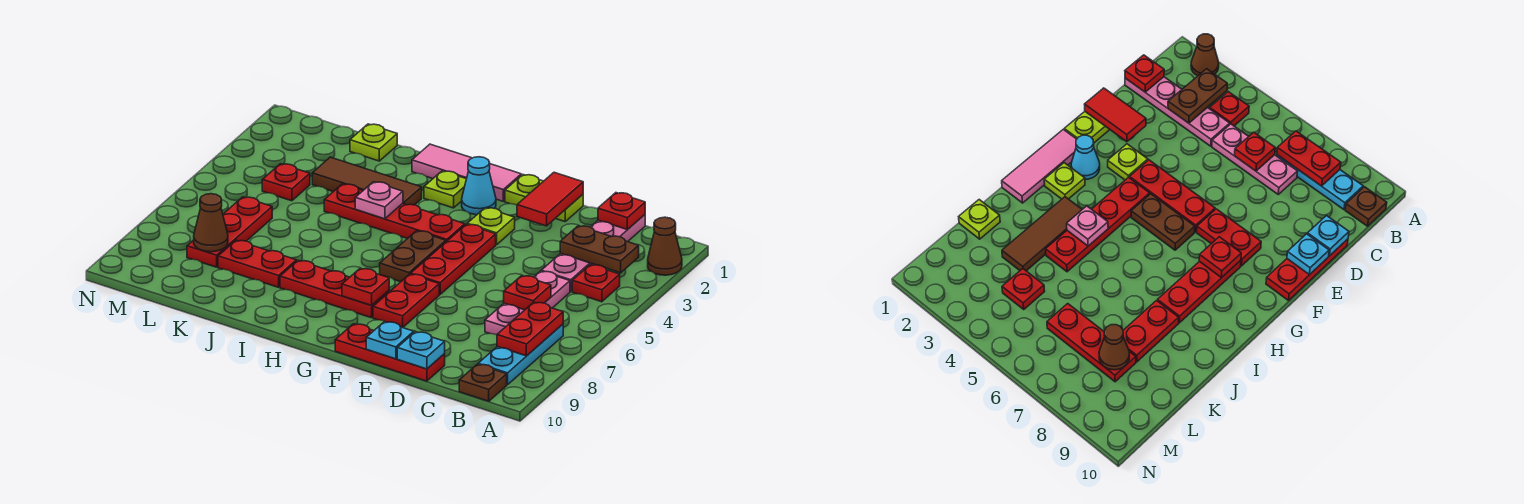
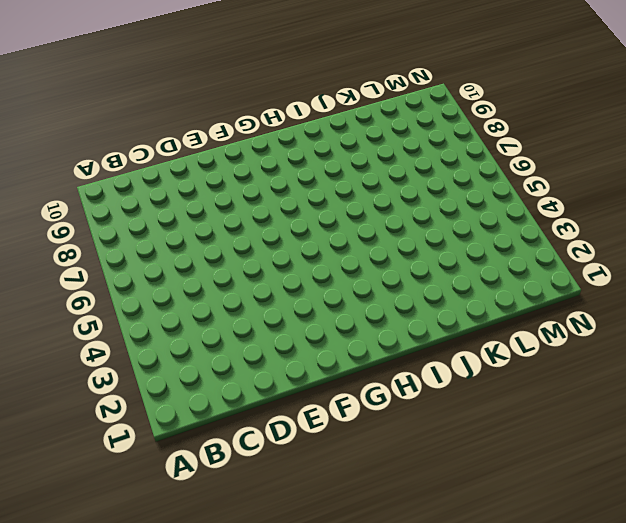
none -> brown 1x1 cone [648,217,682,275]
none -> red 1x1 plate [572,265,620,302]
none -> cyan 1x3 plate [478,324,563,385]
none -> brown 1x1 plate [459,364,507,401]

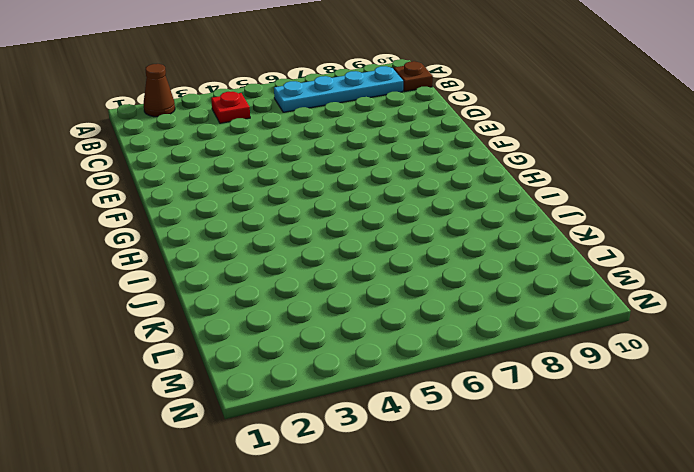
cyan 1x4 plate [274,66,403,112] -> cyan 1x3 plate [478,324,563,385]
none -> pink 1x4 plate [541,215,645,292]
none -> pink 1x3 plate [485,271,570,335]
none -> red 1x3 plate [335,324,445,381]
none -> lime 1x2 plate [505,175,583,221]

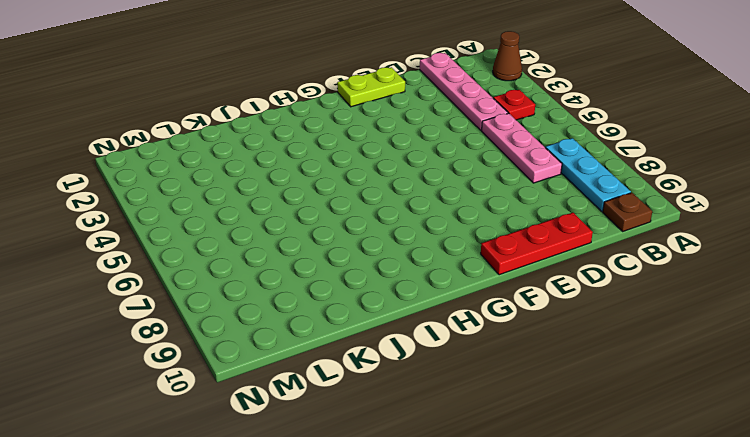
none -> lime 1x1 plate [467,208,515,245]
none -> red 1x3 plate [411,224,496,294]
none -> red 1x2 plate [373,274,439,327]
none -> pink 1x3 tile [412,144,521,201]

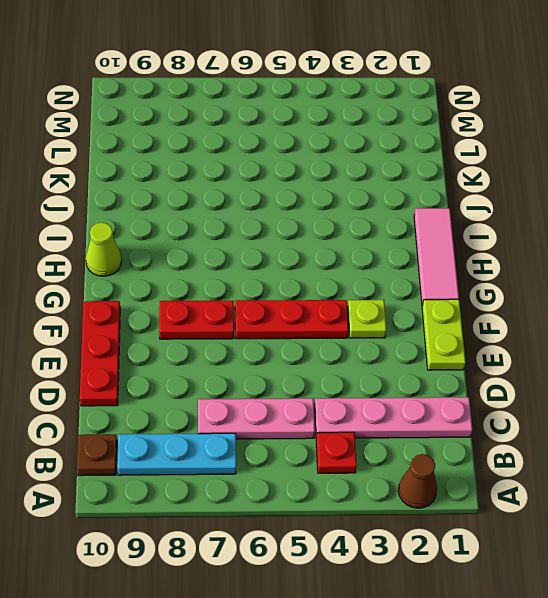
lime 1x1 cone [86,223,122,276] -> none
none -> cyan 1x1 cone [462,157,496,215]
none -> red 1x4 plate [324,184,465,242]
none -> brown 1x2 plate [380,231,446,282]
none -> red 1x3 plate [280,261,389,318]

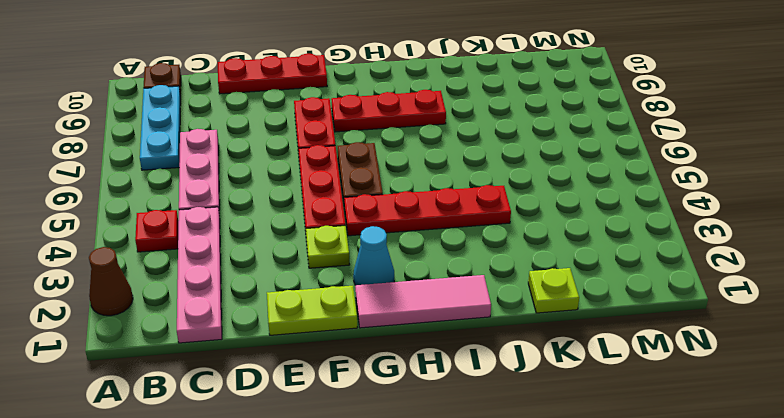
none -> lime 1x1 plate [424,171,466,208]
none -> brown 1x3 tile [312,157,422,205]
none -> red 1x2 plate [218,240,296,287]
none -> red 1x1 plate [262,164,310,201]

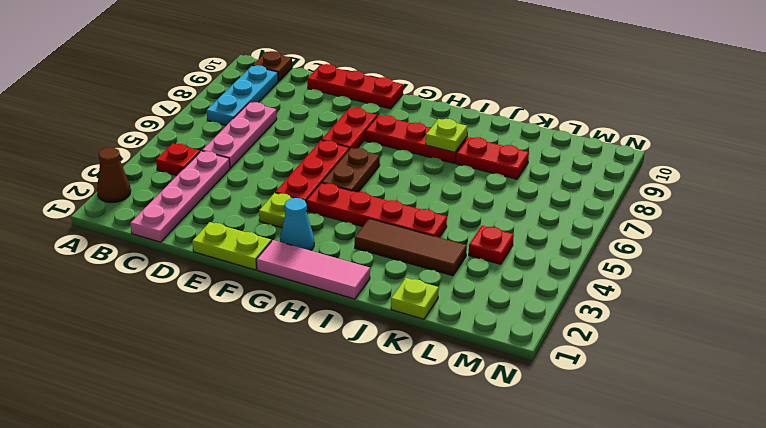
lime 1x1 plate [426,119,467,152] -> lime 1x1 plate moved to [424,171,466,208]
none -> red 1x3 plate [187,197,272,267]
none -> brown 1x2 plate [560,226,639,273]
none -> red 1x2 plate [497,302,563,356]
none -> red 1x1 plate [598,193,645,230]

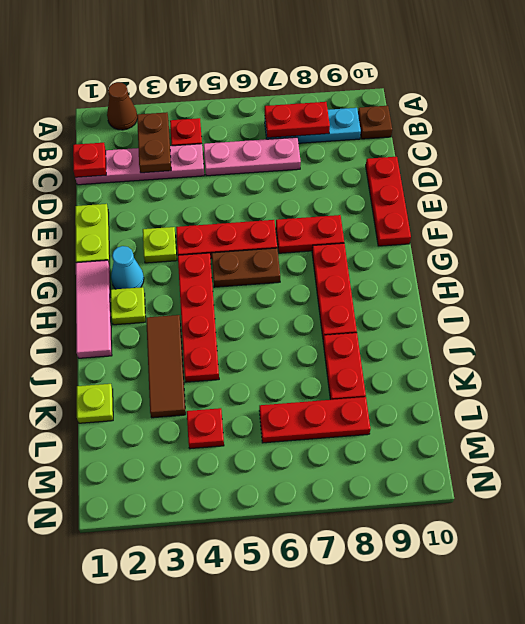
none -> red 1x1 plate [504,276,551,310]
none -> cyan 1x1 plate [397,332,445,369]
none -> red 1x2 tile [517,172,583,226]
none -> cyan 1x1 plate [366,322,414,359]

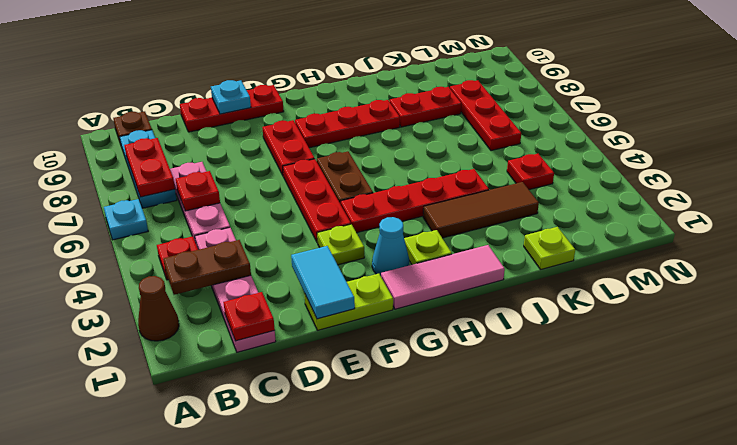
cyan 1x1 plate [104,199,148,240] -> cyan 1x1 plate moved to [397,332,445,369]
cyan 1x2 tile [291,246,355,319] -> red 1x2 tile [517,172,583,226]
none -> red 1x1 plate [342,268,389,306]
none -> pink 1x1 plate [355,182,403,219]
none -> brown 1x1 cone [194,194,228,252]

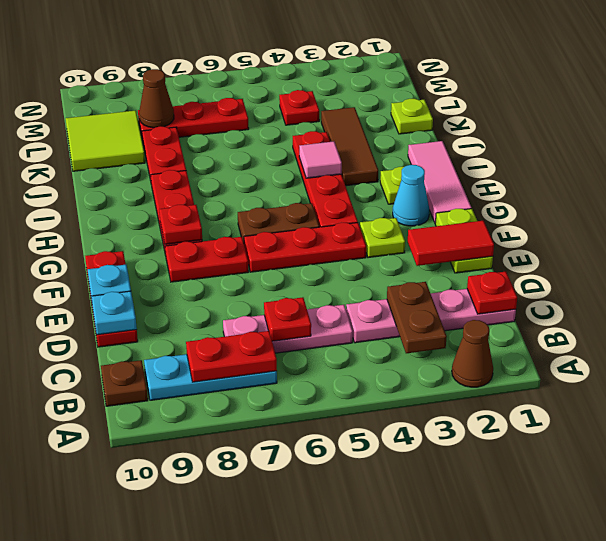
pink 1x1 tile [299,141,342,178] -> pink 1x1 plate [355,182,403,219]
lime 2x2 tile [66,110,145,171] -> none
none -> red 1x1 plate [572,265,620,302]

